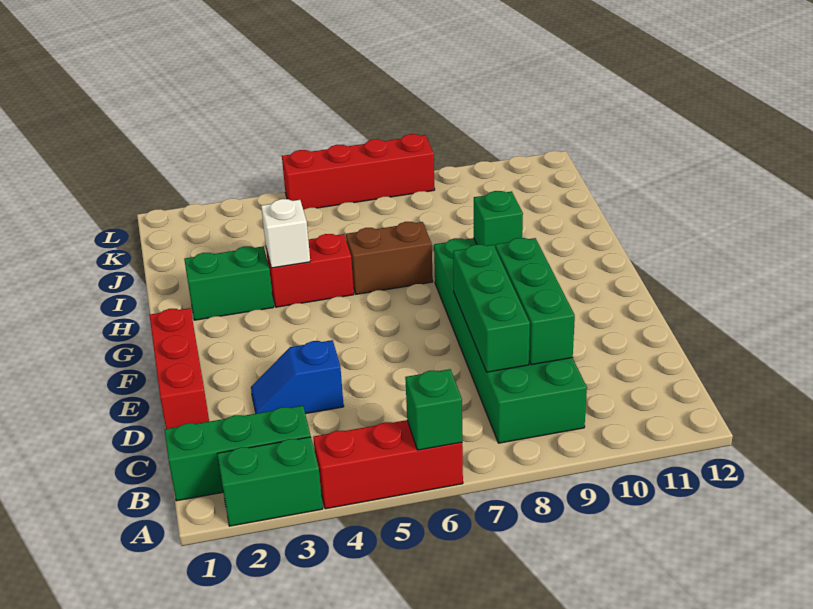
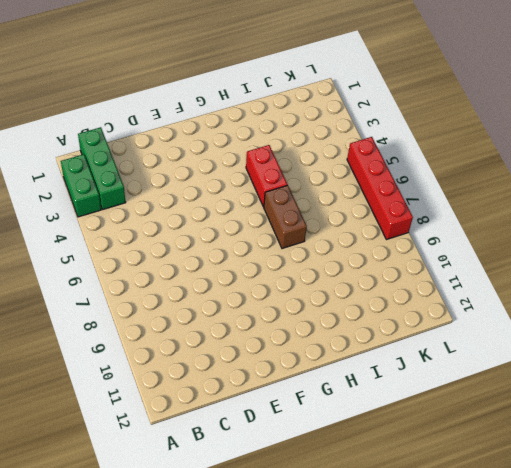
none -> red 1x3 brick [313,420,463,509]
none -> green 2x6 brick [434,238,587,443]
none -> red 1x3 brick [150,308,209,429]

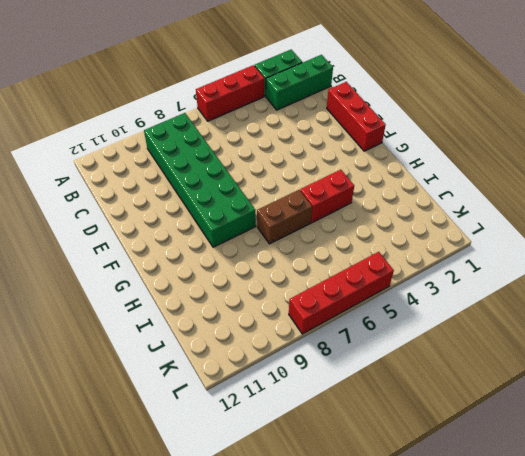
none -> blue 1x2 slope [251,340,344,414]
none -> green 1x2 brick [184,246,274,320]
none -> green 1x1 brick [405,369,462,450]

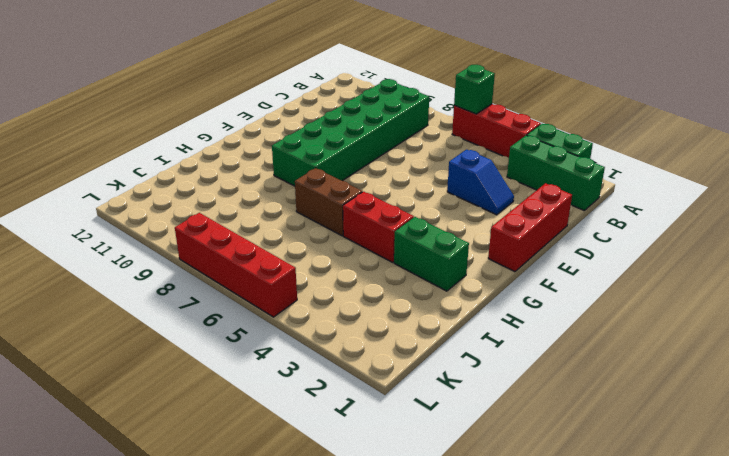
none -> green 1x3 brick [453,245,530,372]
none -> green 1x3 brick [496,238,575,365]
none -> green 1x1 brick [474,191,523,249]

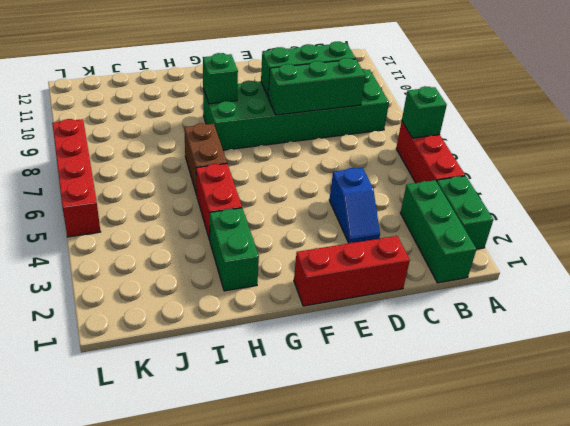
none -> white 1x1 brick [261,199,310,268]

